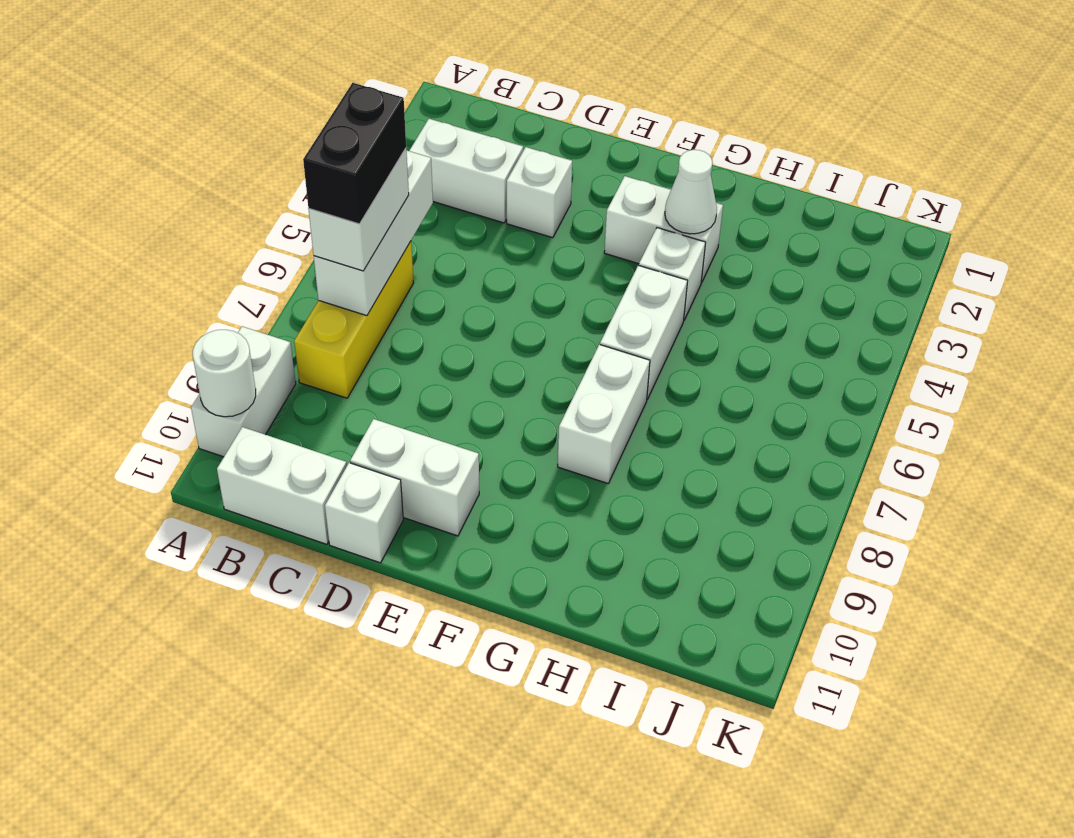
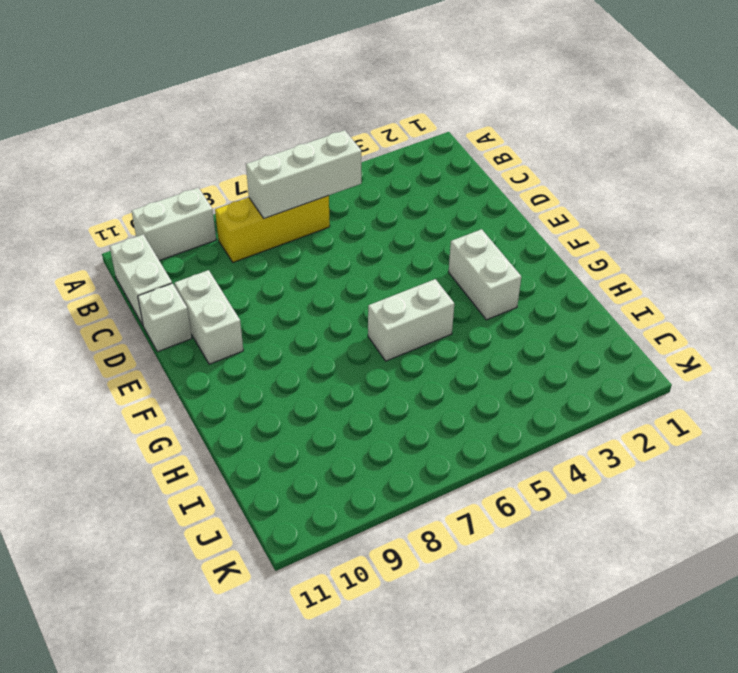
none -> white 1x2 brick [409,119,523,223]
none -> white 1x1 brick [507,147,572,238]
none -> white 1x1 brick [639,228,706,320]

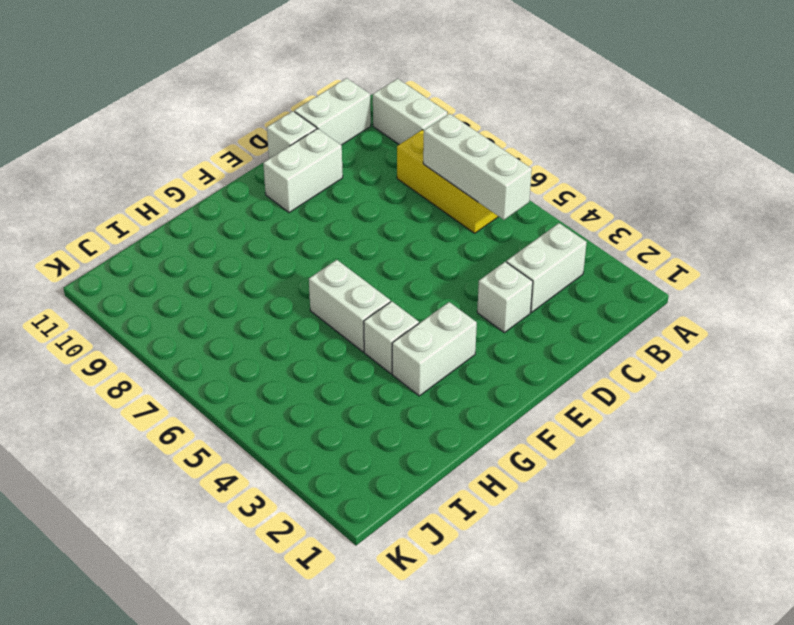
none -> white 1x2 brick [558,344,650,483]
none -> white 1x1 round brick [193,330,256,417]
none -> white 1x1 cone [665,150,717,234]

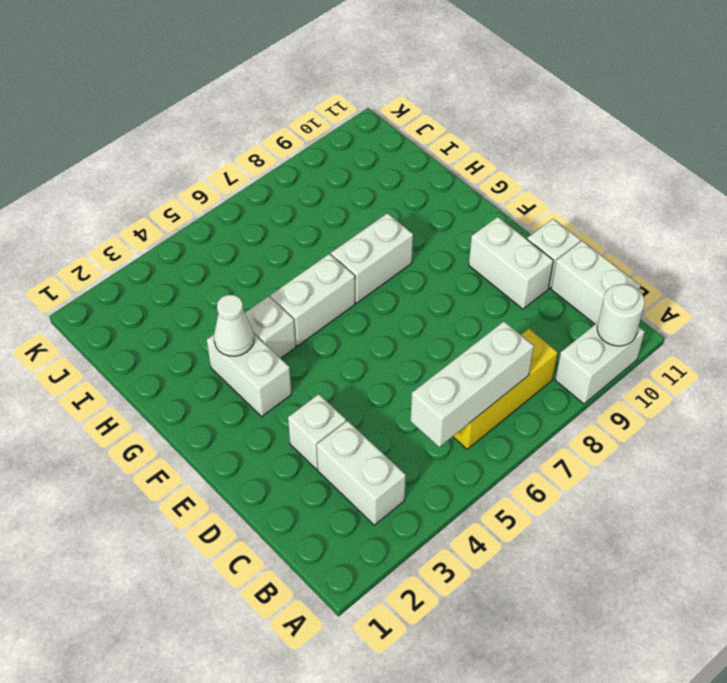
none -> white 1x2 brick [309,149,409,271]
none -> black 1x2 brick [303,83,406,224]

